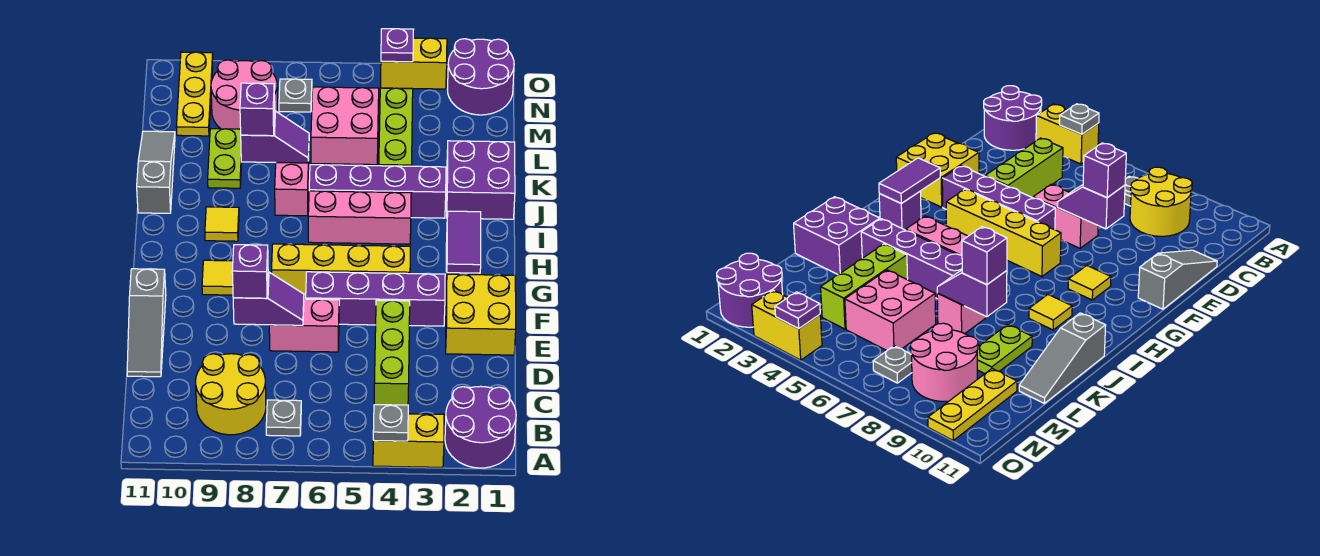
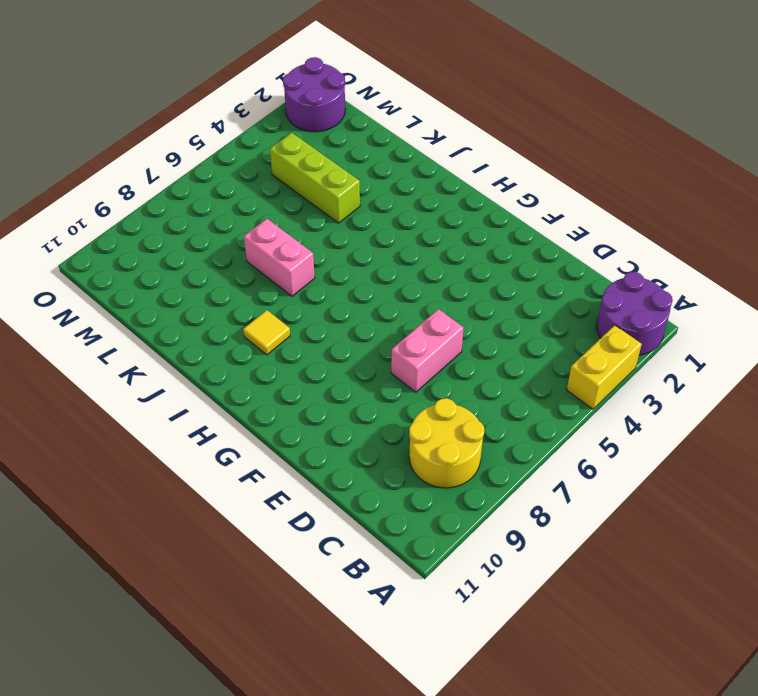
none -> grey 1x1 plate [266,400,301,436]
none -> lime 1x3 brick [374,300,410,405]
none -> grey 1x3 slope [127,269,166,377]
none -> yellow 2x2 brick [446,274,516,355]

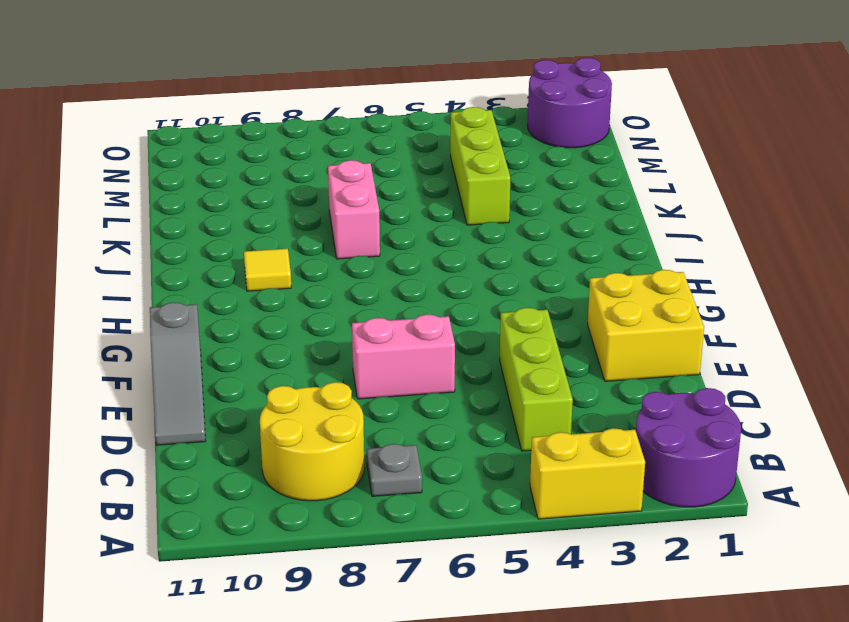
none -> purple 1x4 brick [306,272,445,326]
none -> yellow 1x4 brick [272,244,410,296]
none -> yellow 1x1 tile [202,260,233,295]
none -> purple 1x1 brick [879,191,921,230]

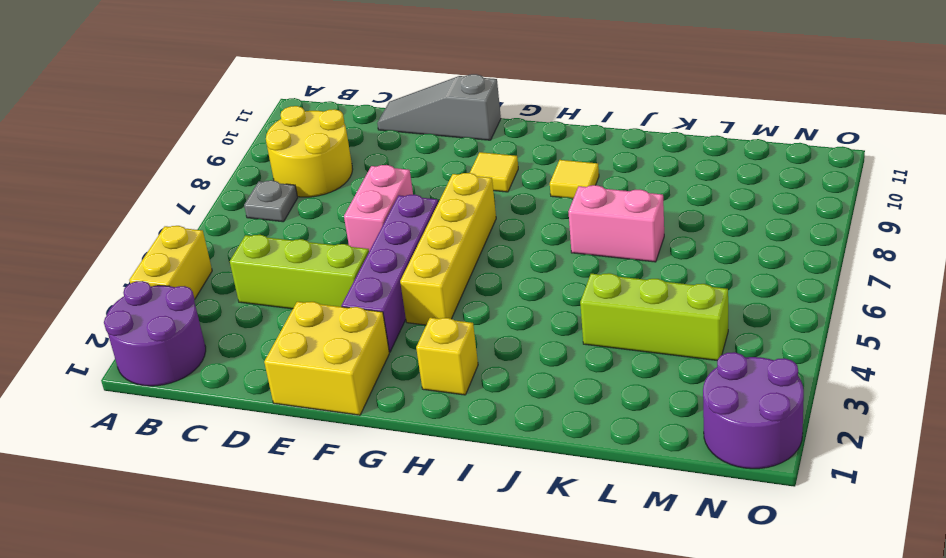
yellow 1x1 brick [416,318,478,395] -> purple 1x1 brick [879,191,921,230]
none -> pink 1x3 brick [308,191,411,244]
none -> purple 2x2 brick [447,141,515,219]
none -> purple 1x4 brick [309,165,446,218]
none -> grey 1x3 slope [137,131,175,213]

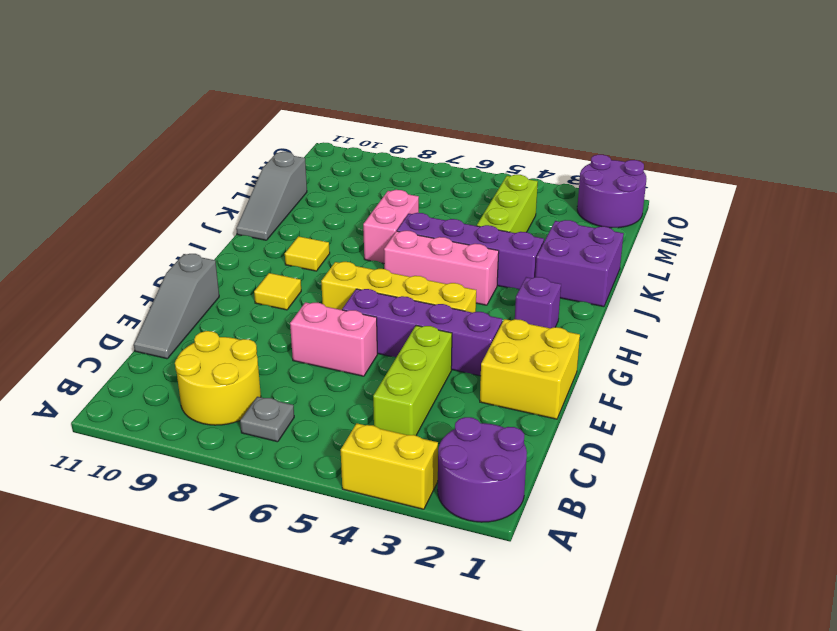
grey 1x3 slope [236,152,307,240] -> grey 1x3 slope turned to [137,131,175,213]
none -> lime 1x2 plate [208,129,242,188]
none -> pink 2x2 brick [311,87,379,165]
none -> pink 2x2 round brick [211,60,277,129]
none -> yellow 1x3 plate [176,52,213,136]

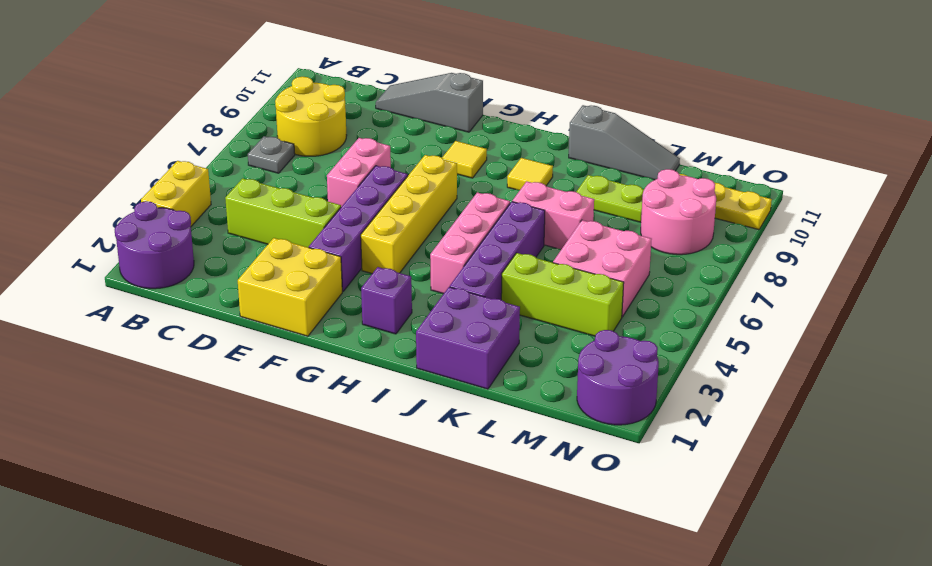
none -> grey 1x1 plate [279,79,312,112]
none -> yellow 1x2 brick [381,38,447,89]
none -> grey 1x1 plate [373,405,408,441]
none -> purple 1x2 slope [233,272,304,325]

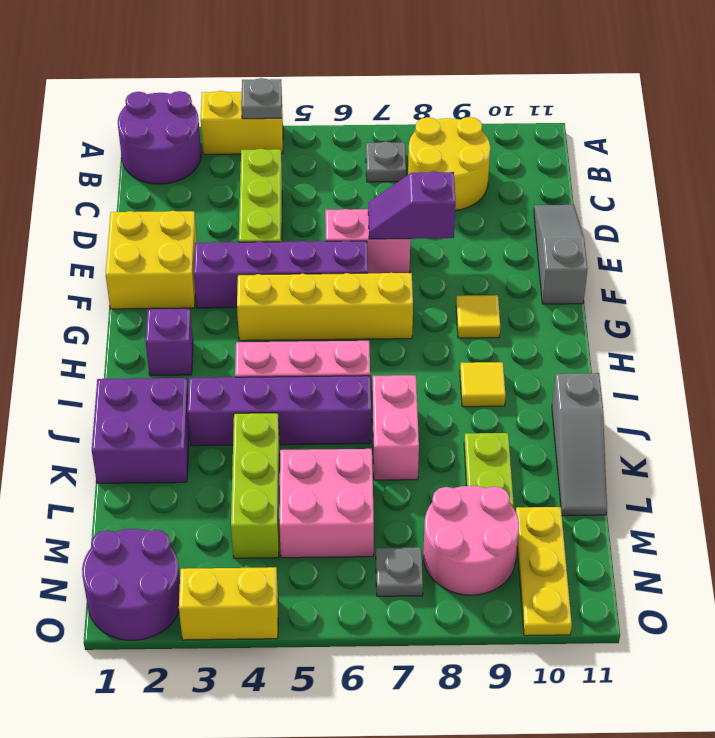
none -> purple 1x2 tile [447,211,481,273]
none -> purple 1x2 slope [241,111,309,163]
none -> purple 1x1 plate [381,29,414,62]
none -> purple 1x1 brick [232,245,268,298]

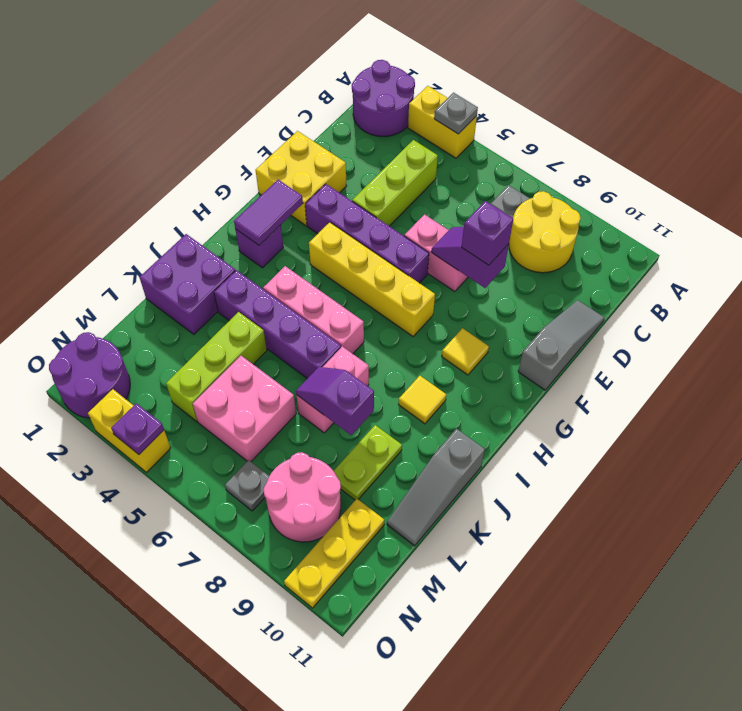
none -> purple 1x1 brick [240,83,275,136]

